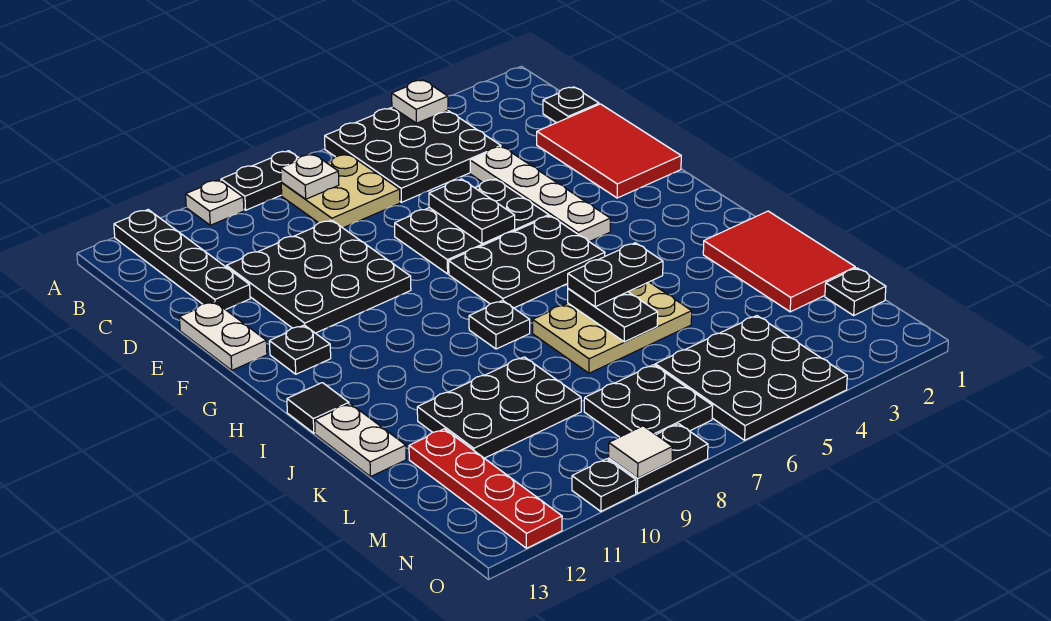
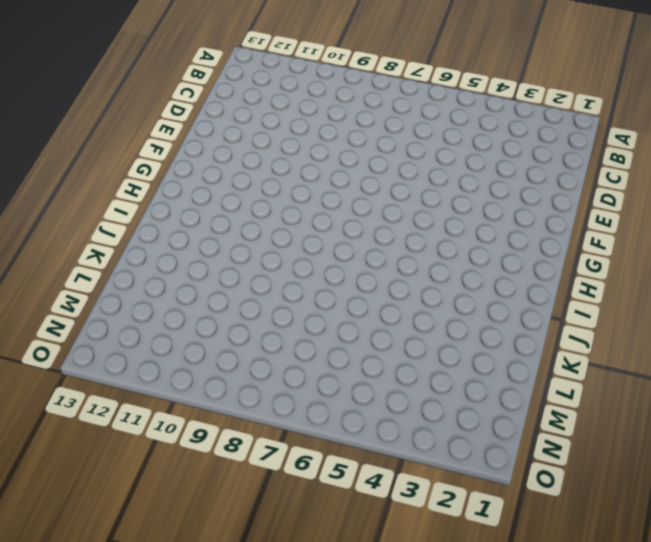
none -> black 3x3 plate [325,107,501,202]
none -> black 1x2 plate [221,151,299,210]
none -> white 1x1 plate [186,180,244,225]
none -> black 1x4 plate [114,210,250,310]

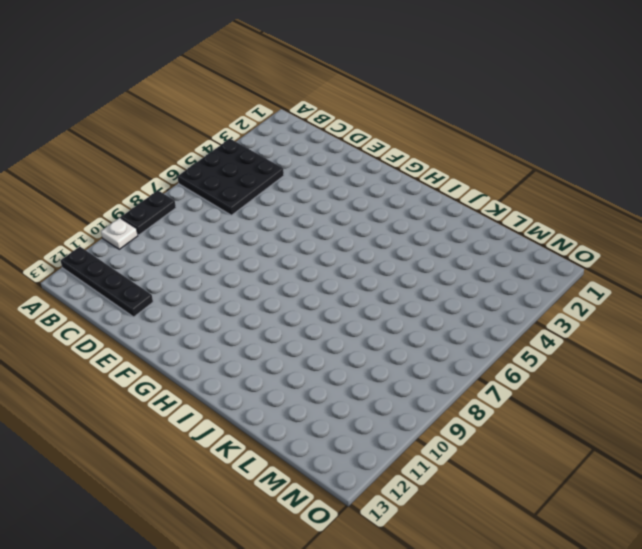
none -> tan 2x2 plate [281,154,400,228]
none -> black 1x1 plate [543,87,599,123]
none -> red 2x3 tile [537,104,681,198]
none -> white 1x4 plate [470,147,610,242]

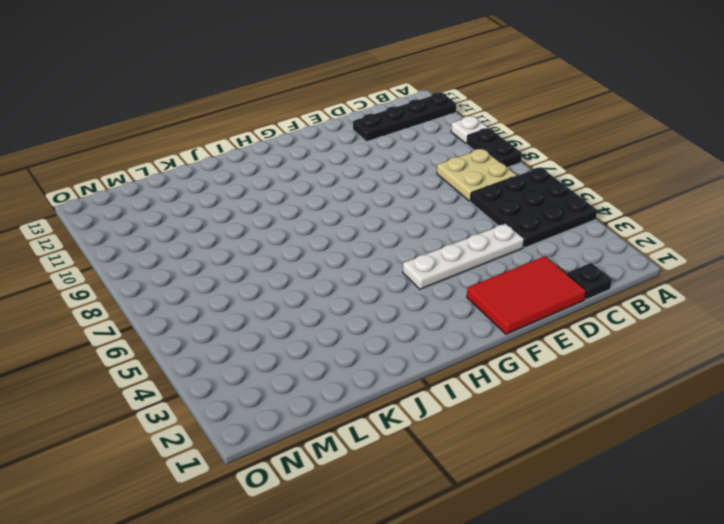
none -> black 3x3 plate [226,220,411,333]
none -> black 2x3 plate [395,179,549,274]
none -> white 1x2 plate [179,301,267,370]
none -> black 2x3 plate [449,216,605,308]

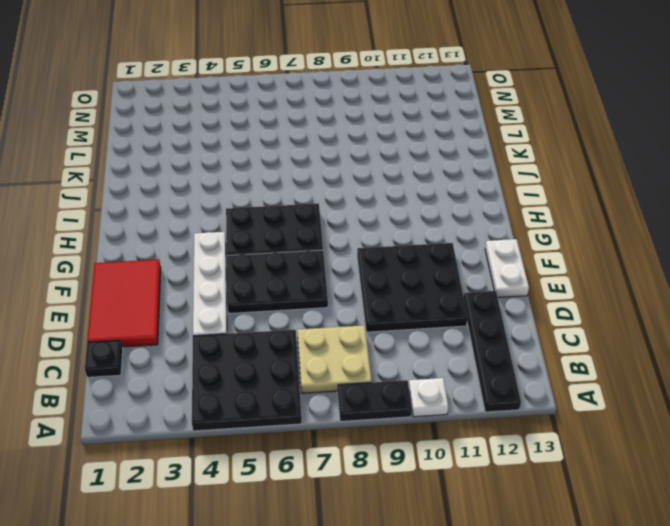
none -> black 1x1 plate [269,325,331,374]
none -> black 1x1 plate [469,300,530,349]
none -> black 1x1 tile [287,383,349,433]
none -> red 2x3 tile [703,211,855,312]

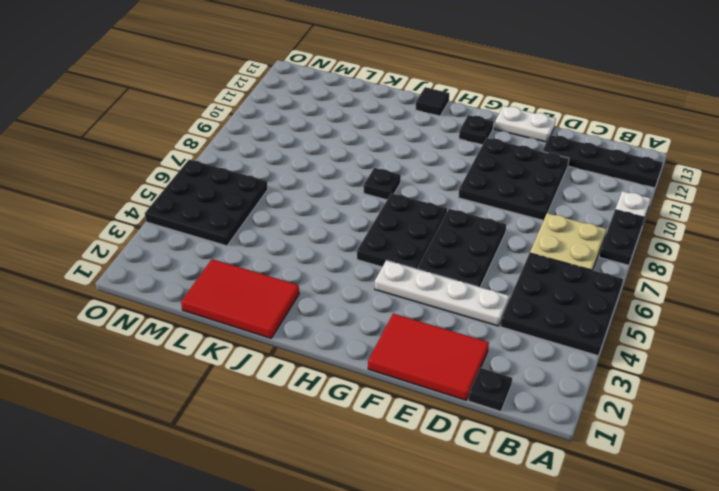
none -> tan 2x3 plate [533,282,692,373]
none -> white 1x2 plate [315,404,406,477]
none -> black 2x3 plate [417,357,581,458]
none -> red 1x4 plate [409,429,562,548]

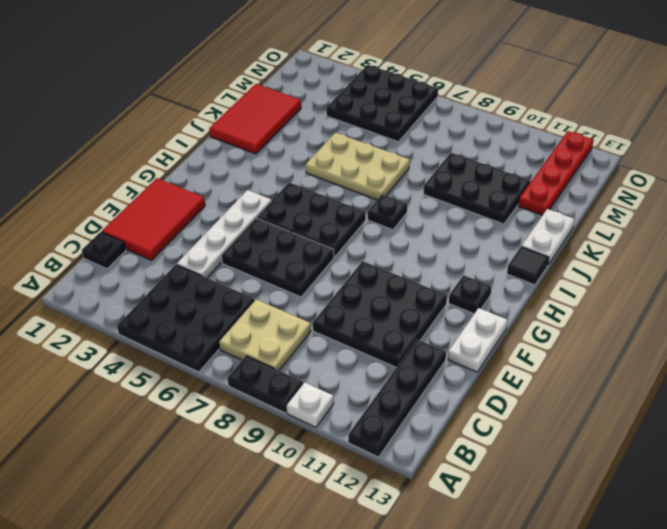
none -> black 1x1 plate [825,268,886,315]
none -> black 2x2 plate [584,365,713,437]
none -> black 1x2 plate [608,424,708,493]
none -> black 1x1 plate [572,459,636,511]

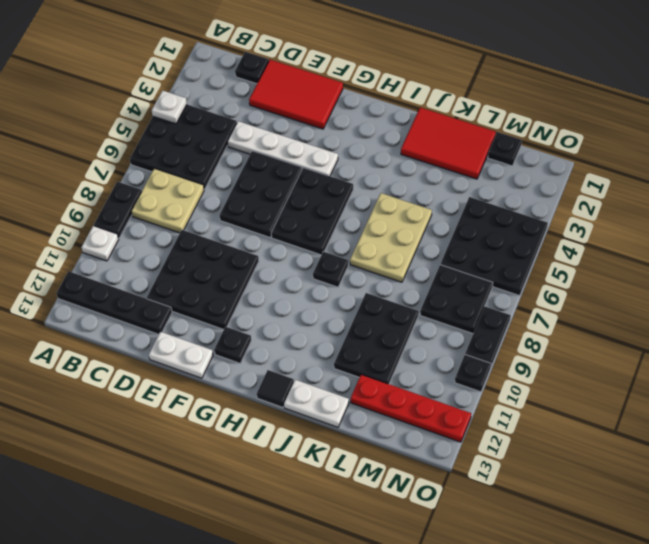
none -> white 1x1 plate [281,154,339,199]
none -> black 1x2 plate [429,179,515,244]
none -> black 1x2 plate [568,289,658,342]
none -> white 1x1 tile [609,426,672,478]

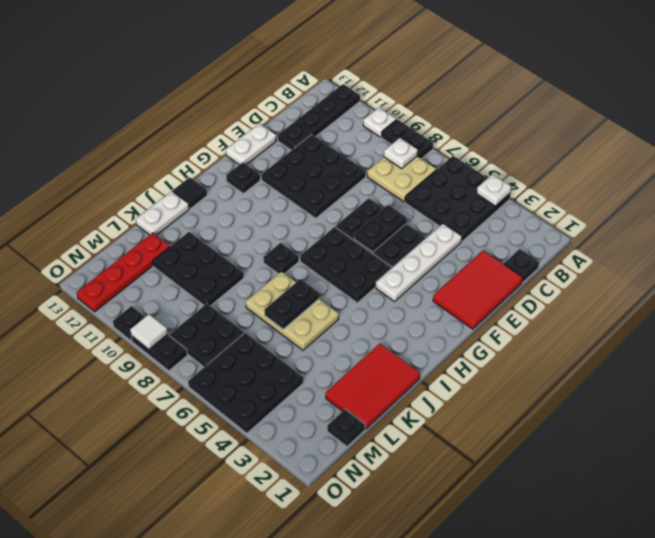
none -> black 1x2 plate [568,243,663,307]

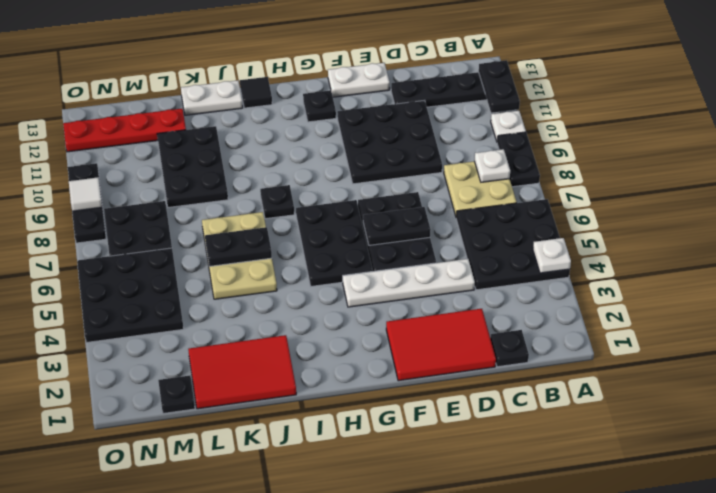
black 1x2 plate [479,60,520,113] -> black 1x2 plate moved to [568,243,663,307]

